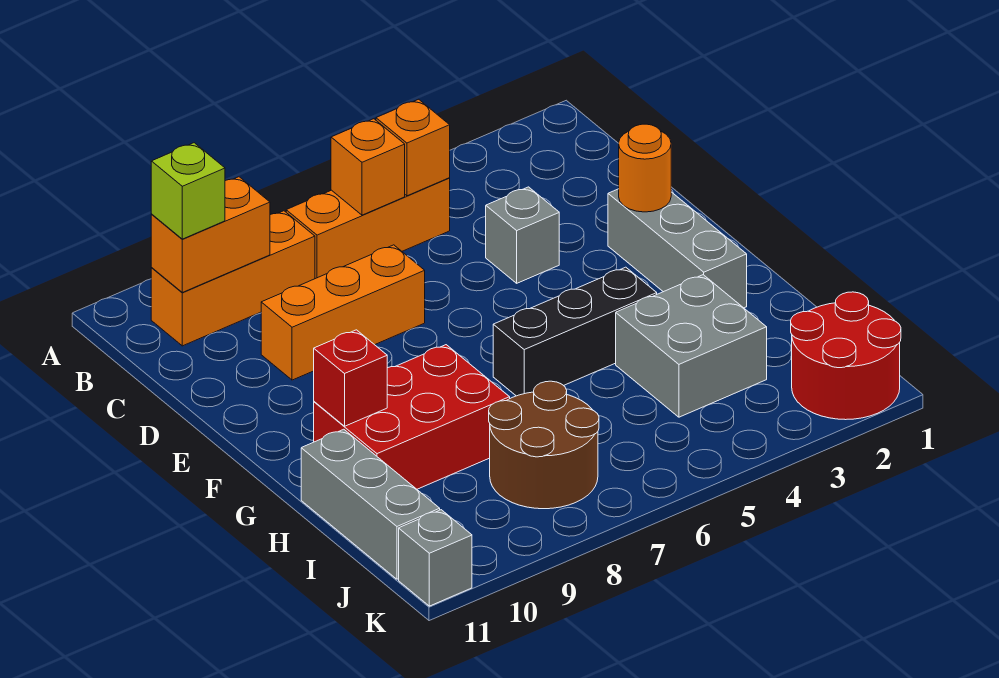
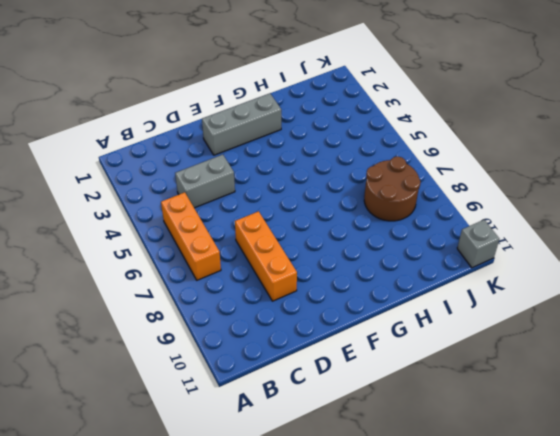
grey 1x2 brick [175,155,235,208] -> grey 1x1 brick [486,187,559,283]
none -> orange 1x3 brick [151,211,315,346]
none -> black 1x3 brick [493,267,657,396]
none -> red 2x3 brick [314,345,510,489]

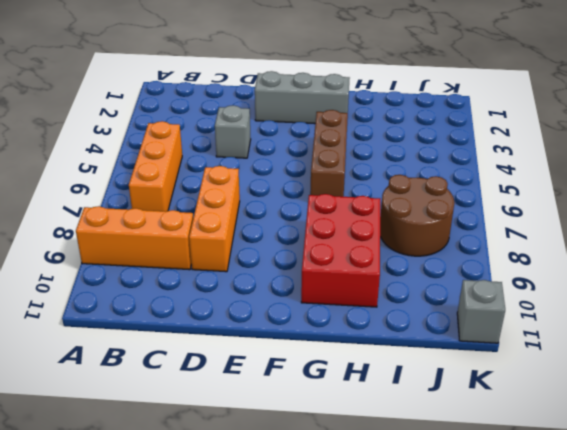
orange 1x3 brick [76,206,193,270] -> orange 1x3 brick turned to [151,211,315,346]
brown 1x3 brick [310,110,348,197] -> black 1x3 brick [493,267,657,396]
none -> grey 2x2 brick [616,275,767,417]
none -> grey 1x3 brick [301,429,440,579]
none -> red 2x2 round brick [791,292,901,420]

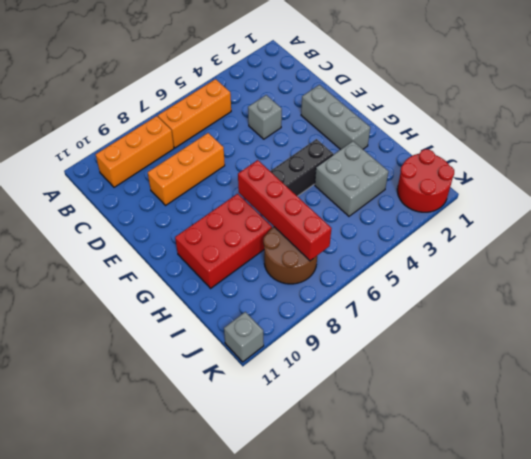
red 1x4 brick [238,160,332,261] -> none
none -> grey 1x3 brick [301,429,440,579]
none -> orange 1x1 brick [376,99,450,196]
none -> orange 1x1 brick [331,119,405,215]

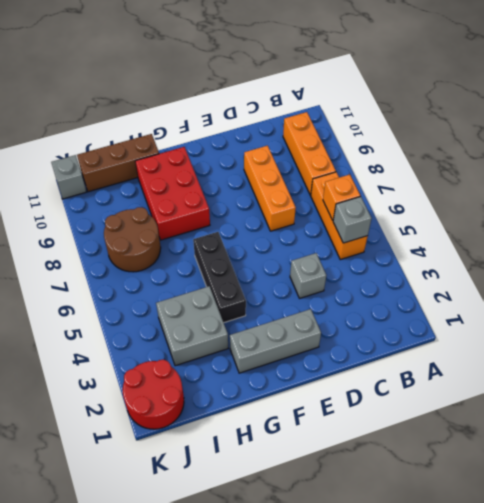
grey 1x1 brick [333,196,372,243] -> orange 1x1 brick [376,99,450,196]
brown 1x3 brick [77,134,159,192] -> grey 1x3 brick [301,429,440,579]
none -> orange 1x2 brick [151,177,270,292]
none -> orange 1x1 round brick [619,124,671,212]
none -> red 1x1 brick [314,330,387,426]

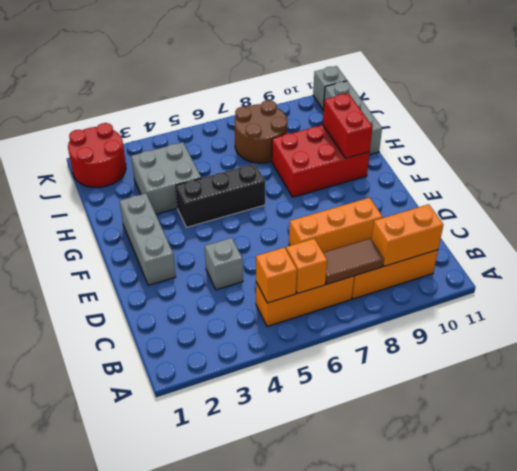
brown 1x2 tile [323,238,384,284] -> none
red 1x2 brick [323,93,373,158] -> red 1x1 brick [314,330,387,426]
none -> orange 1x1 round brick [619,124,671,212]
none -> lime 1x1 brick [151,143,225,239]

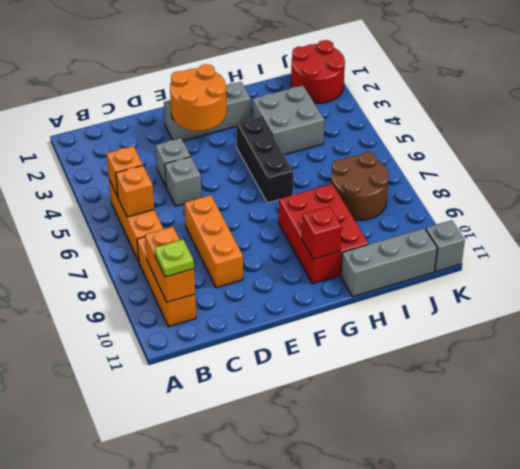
lime 1x1 plate [154,240,194,277] -> lime 1x1 brick [151,143,225,239]
grey 1x1 brick [165,157,201,206] -> none
orange 2x2 round brick [170,64,227,131] -> orange 1x1 round brick [619,124,671,212]

